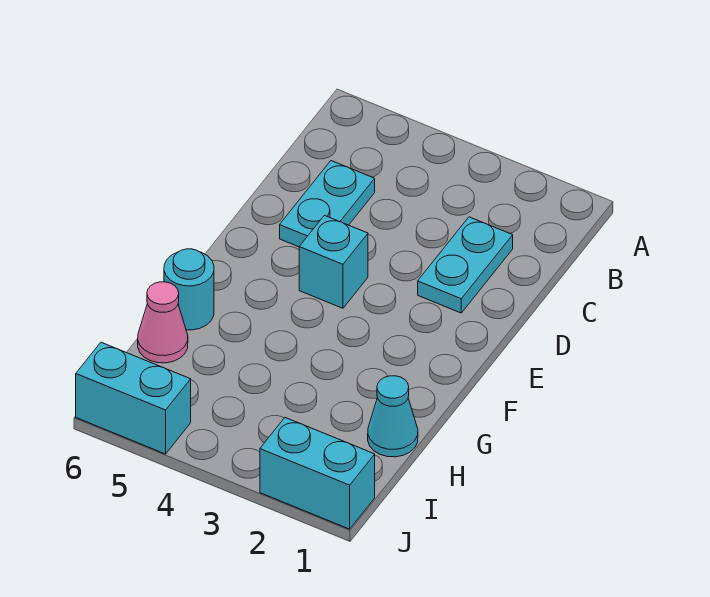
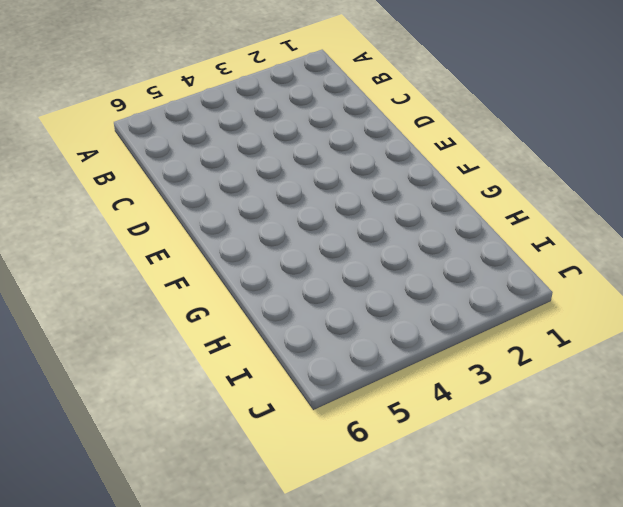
none -> cyan 1x2 plate [418,217,513,313]
none -> cyan 1x2 plate [280,161,375,247]

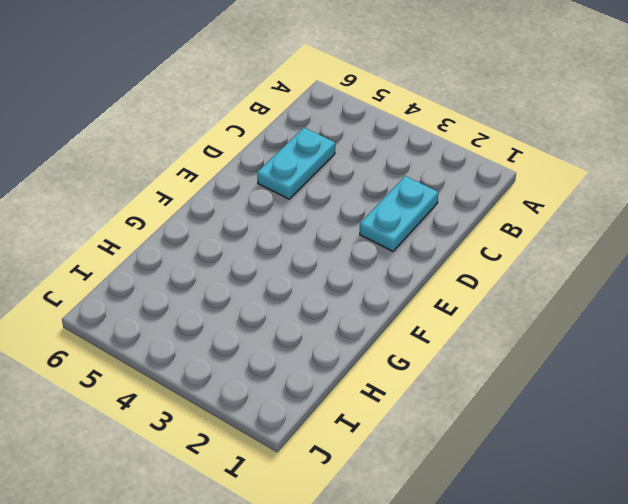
none -> cyan 1x1 brick [299,215,368,308]
none -> cyan 1x1 round brick [164,249,214,330]

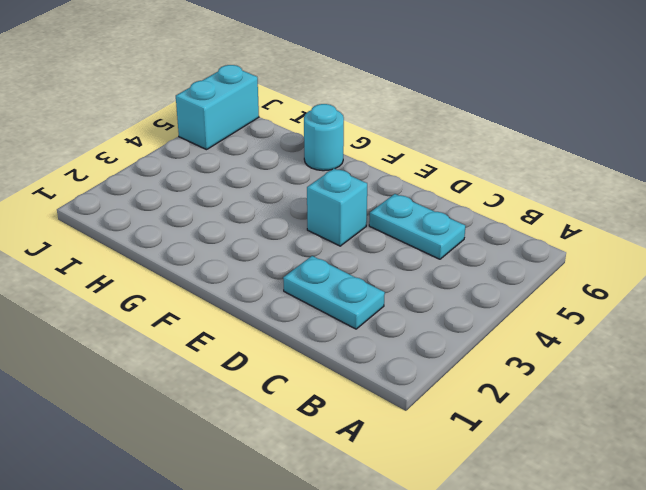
none -> cyan 1x1 cone [368,376,418,457]
none -> pink 1x1 cone [138,282,188,363]

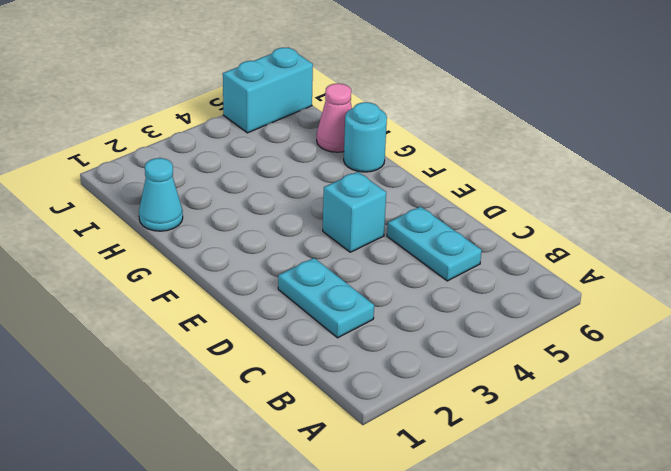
none -> cyan 1x2 brick [260,418,375,529]

